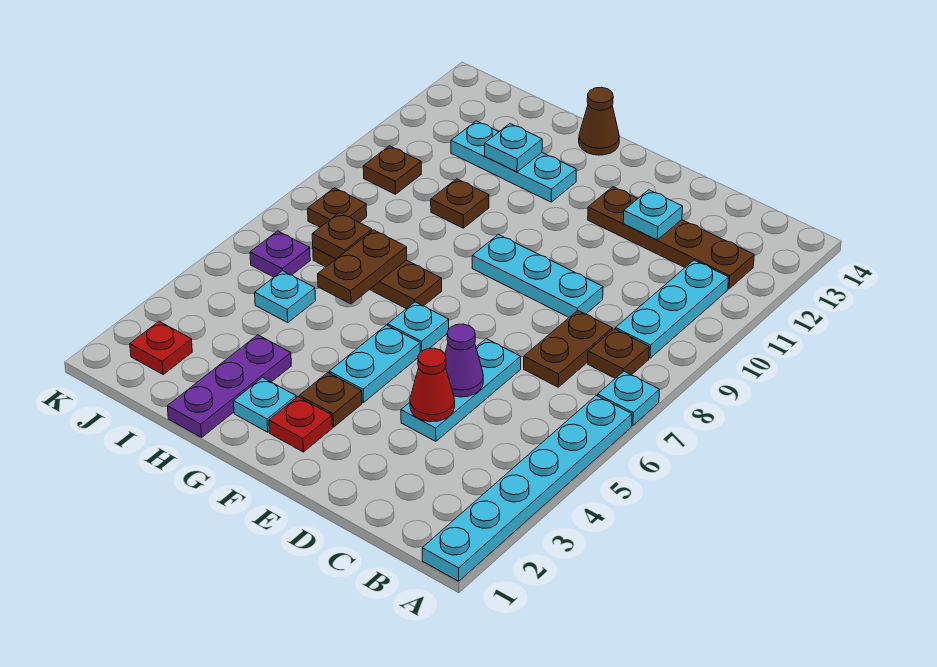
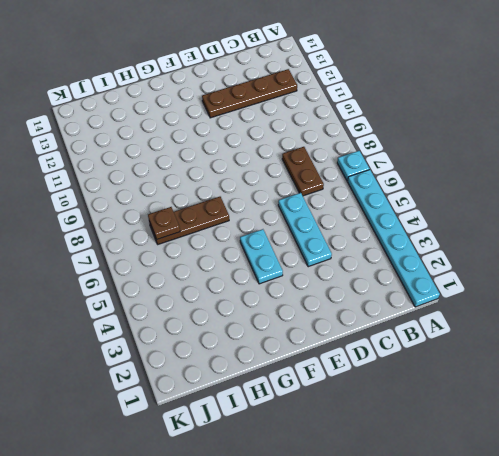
none -> brown 1x1 plate [588,329,649,378]
none -> cyan 1x3 plate [616,260,729,358]
none -> cyan 1x3 plate [472,235,603,317]

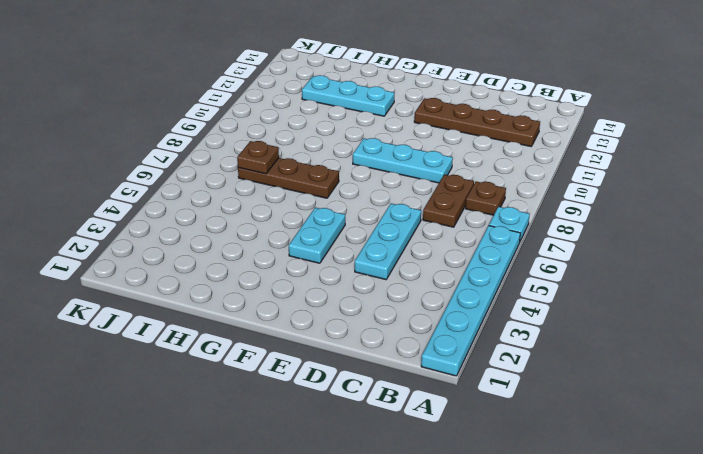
none -> cyan 1x3 plate [616,260,729,358]
none -> red 1x1 plate [269,397,332,452]
none -> brown 1x1 plate [299,373,362,427]

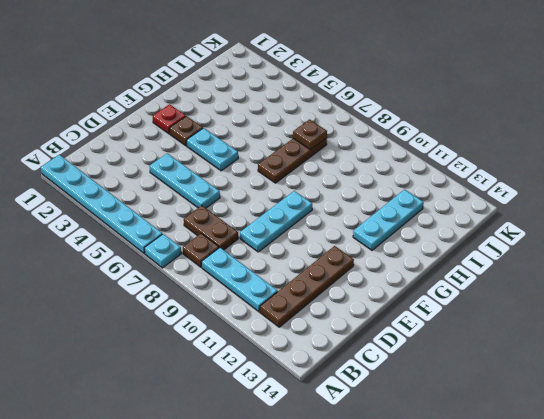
none -> cyan 1x1 plate [388,302,449,352]
none -> cyan 1x1 plate [233,378,296,432]
none -> brown 1x1 cone [579,87,619,155]

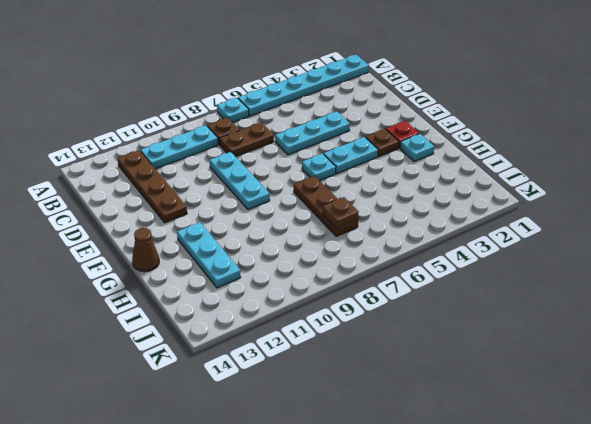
none -> purple 1x3 plate [167,335,291,437]
none -> brown 1x1 plate [431,179,489,228]
none -> cyan 1x1 plate [255,271,316,322]

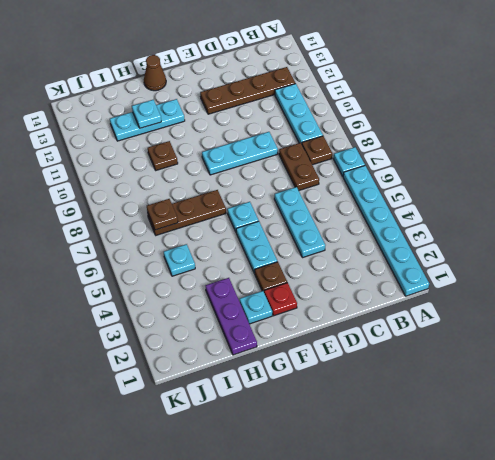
none -> red 1x1 plate [130,321,192,374]
none -> purple 1x1 plate [250,231,310,277]
none -> brown 1x1 plate [308,188,367,227]

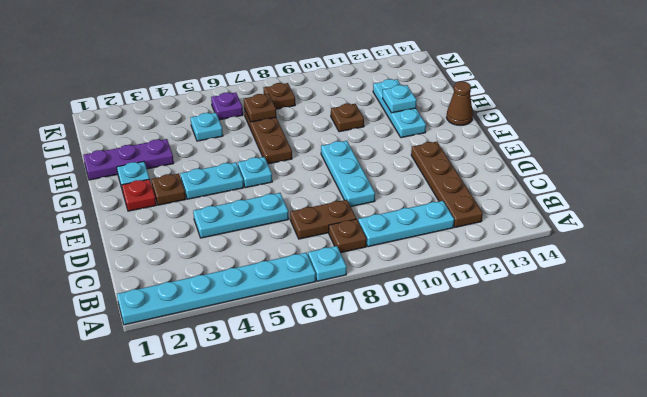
none -> red 1x1 plate [130,321,192,374]
none -> brown 1x1 plate [363,146,421,194]
none -> red 1x1 cone [410,348,455,422]

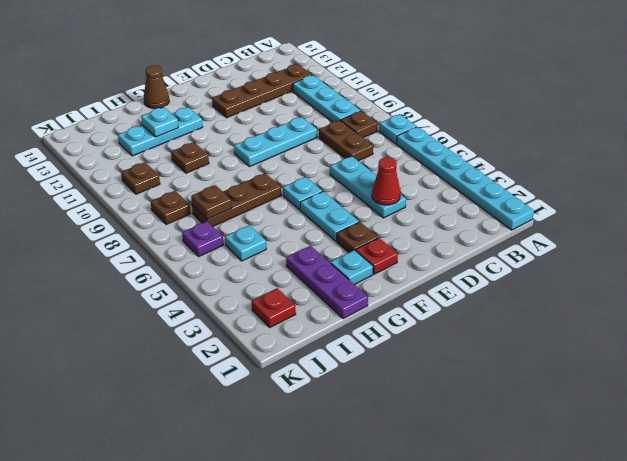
none -> purple 1x1 cone [445,324,483,397]
none -> cyan 1x1 plate [623,190,683,240]
none -> brown 1x2 plate [318,230,407,304]

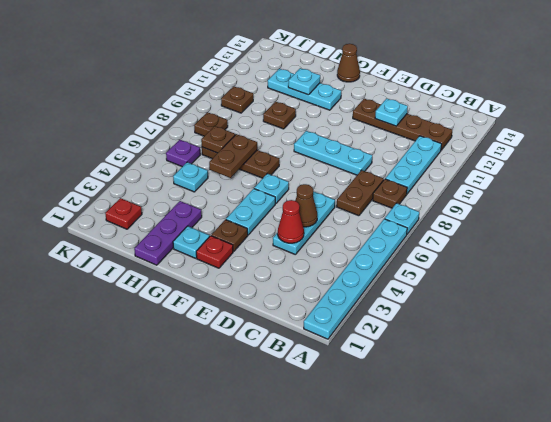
brown 1x1 cone [295,184,317,227] -> purple 1x1 cone [445,324,483,397]

